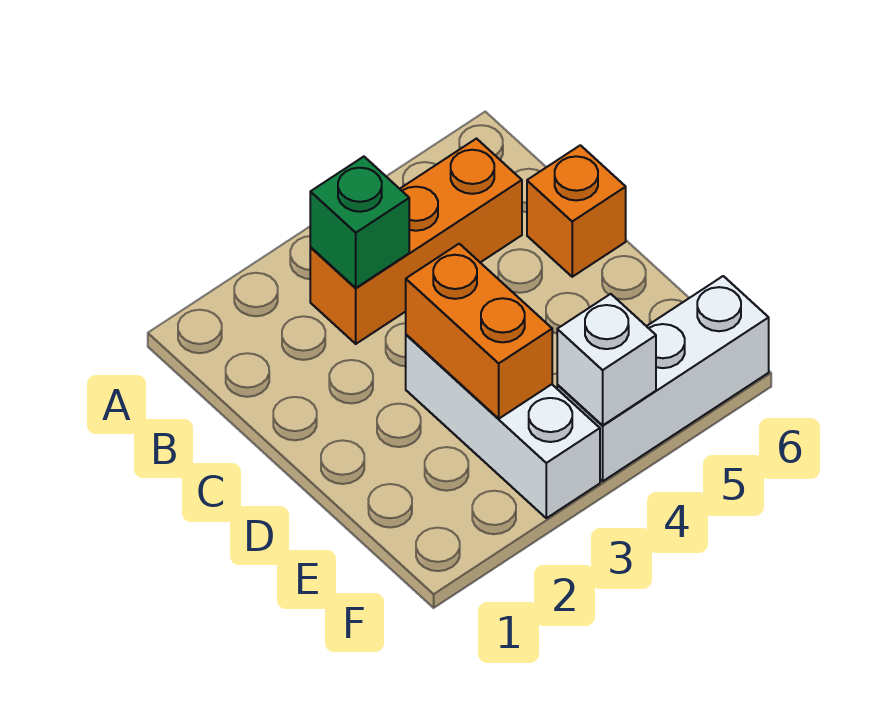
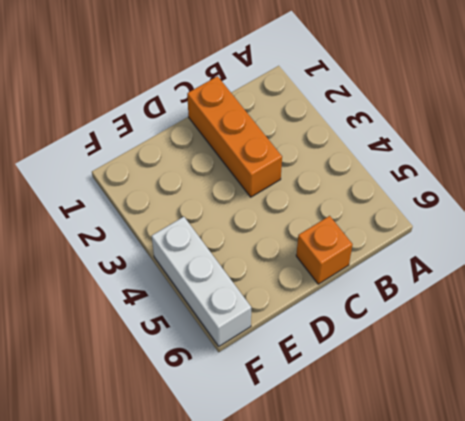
orange 1x3 brick [187,76,282,197] -> orange 1x3 brick moved to [310,139,522,344]
none -> white 1x3 brick [406,335,600,518]
none -> green 1x1 brick [310,157,409,288]

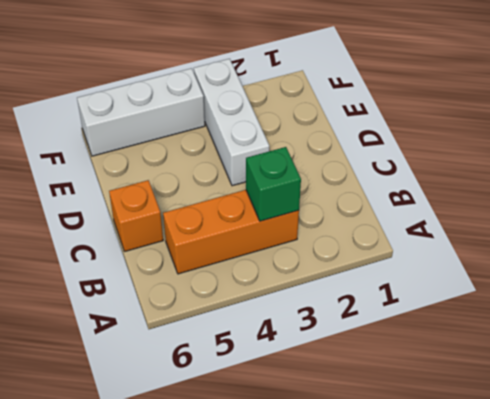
none -> orange 1x2 brick [406,244,552,419]
none -> white 1x1 brick [557,294,656,425]

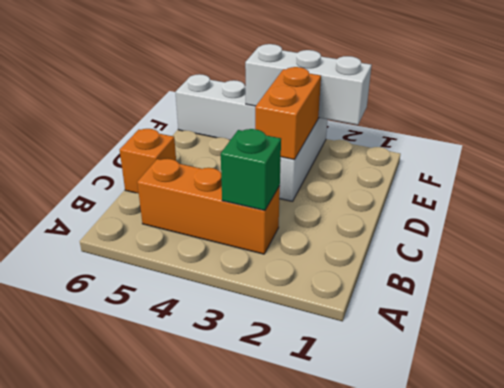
white 1x3 brick [245,44,372,125] -> white 1x1 brick [557,294,656,425]

